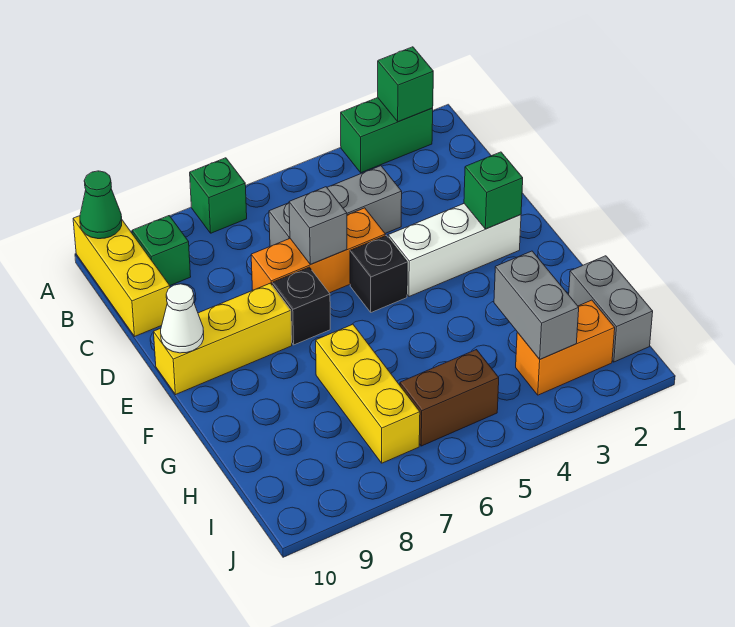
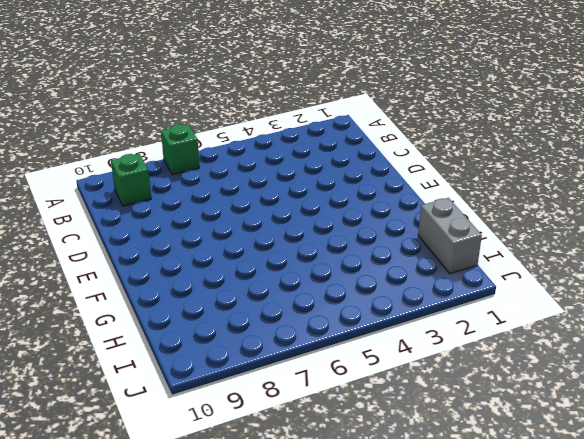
none -> green 1x2 brick [341,98,433,173]
none -> yellow 1x3 brick [73,216,170,336]
none -> grey 1x3 brick [269,166,402,246]

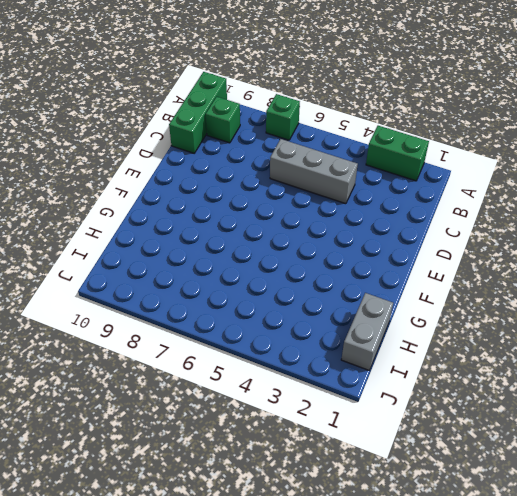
green 1x3 brick [169,72,227,153] -> yellow 1x3 brick [73,216,170,336]
none -> orange 1x3 brick [251,208,385,293]
none -> white 1x3 brick [388,204,521,297]
none -> black 1x1 brick [350,235,407,312]

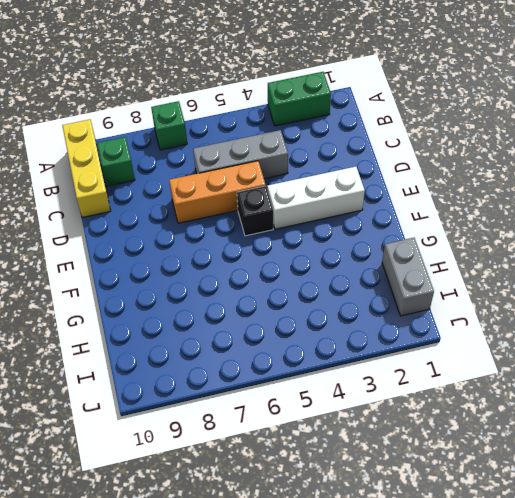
none -> black 1x1 brick [272,267,330,345]
none -> yellow 1x3 brick [154,283,292,395]
none -> yellow 1x3 brick [316,324,420,463]

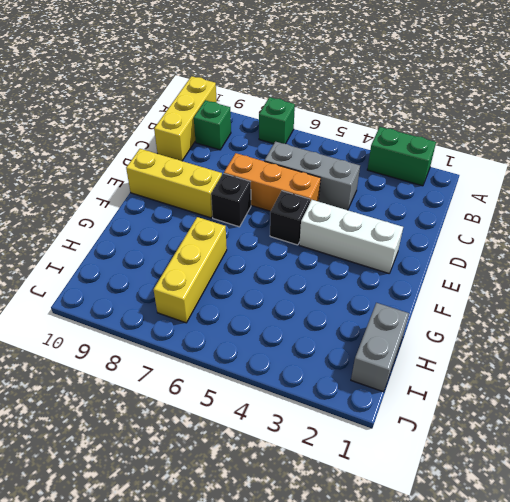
none -> orange 1x2 brick [516,300,615,395]
none -> brown 1x2 brick [400,350,499,446]
none -> green 1x1 brick [378,47,433,122]

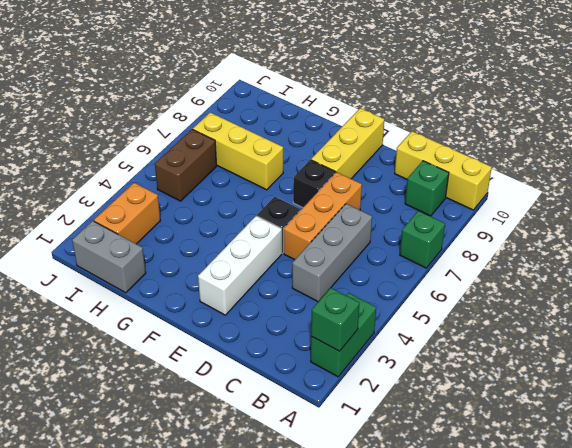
none -> green 1x1 cone [80,171,122,239]
none -> grey 1x1 brick [289,187,347,264]
none -> green 1x1 brick [464,152,523,229]

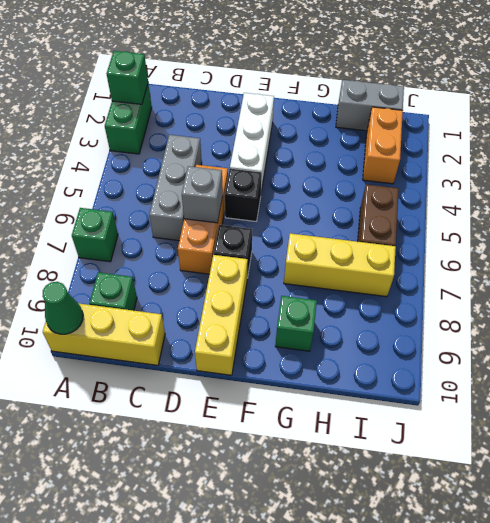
green 1x1 brick [275,296,317,351] -> green 1x1 brick moved to [464,152,523,229]
none -> white 1x1 cone [161,284,204,353]
none -> grey 1x2 brick [494,251,579,359]

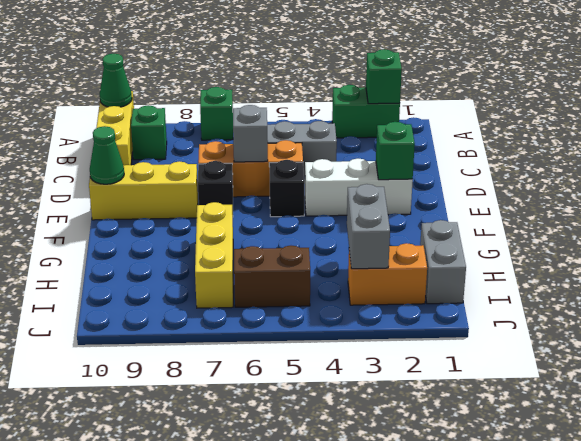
green 1x1 cone [90,126,124,184] -> white 1x1 cone [161,284,204,353]

